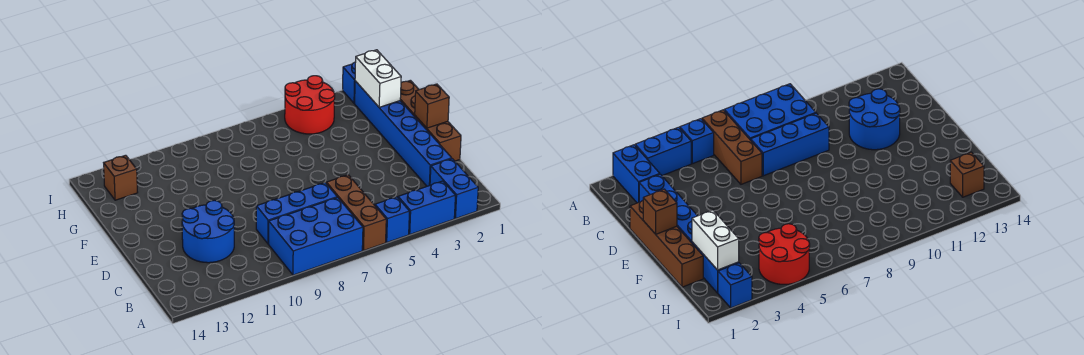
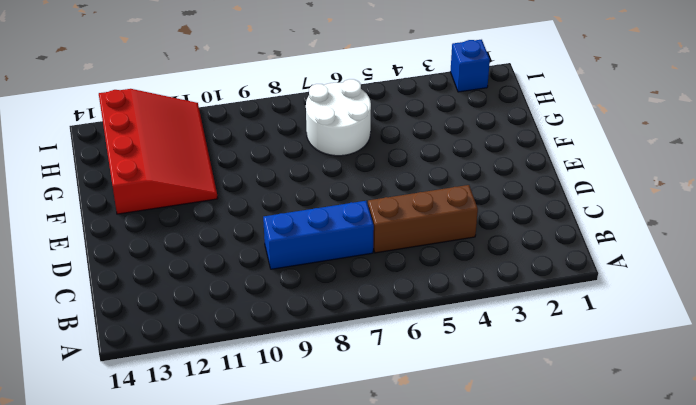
brown 1x3 brick [368,185,478,253] -> brown 1x3 brick turned to [326,175,386,251]
red 3x4 slope [99,89,218,214] -> brown 1x1 brick [104,155,138,200]
white 2x2 round brick [306,79,371,156] -> none
none -> blue 1x2 brick [430,159,478,219]
none -> blue 1x2 brick [398,181,455,234]
none -> blue 1x1 brick [375,197,409,242]

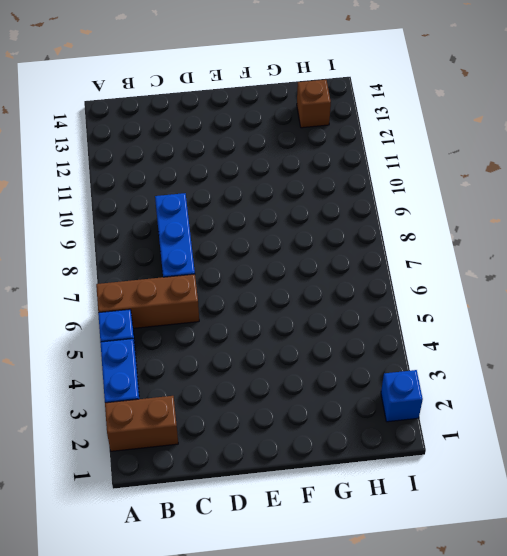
brown 1x2 brick [105,396,178,451] -> blue 1x2 brick [430,159,478,219]
none -> blue 2x3 brick [269,197,363,275]
none -> blue 1x6 brick [355,81,452,186]
none -> blue 2x2 round brick [182,200,234,263]

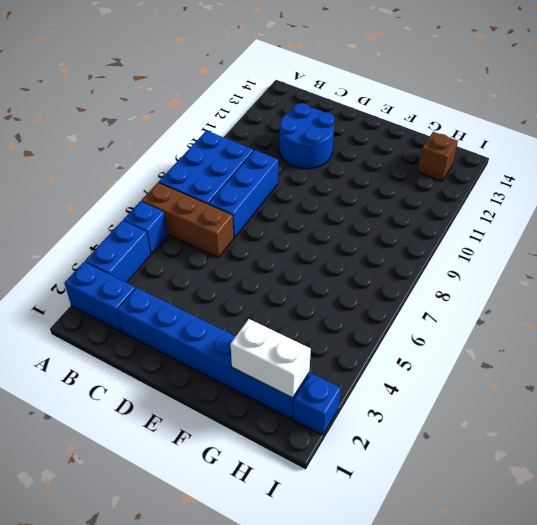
none -> brown 1x4 brick [400,80,461,161]
none -> red 2x2 round brick [285,76,335,134]
none -> brown 1x1 brick [415,84,449,128]

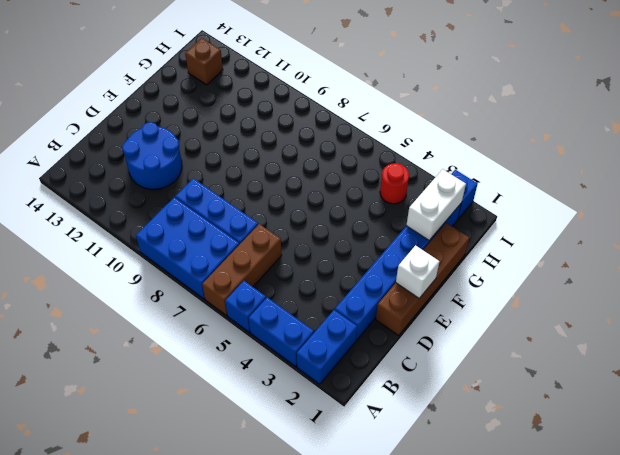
white 1x1 brick [396,245,439,298] -> brown 1x1 brick [415,84,449,128]
red 1x1 round brick [380,163,409,204] -> red 2x2 round brick [285,76,335,134]

